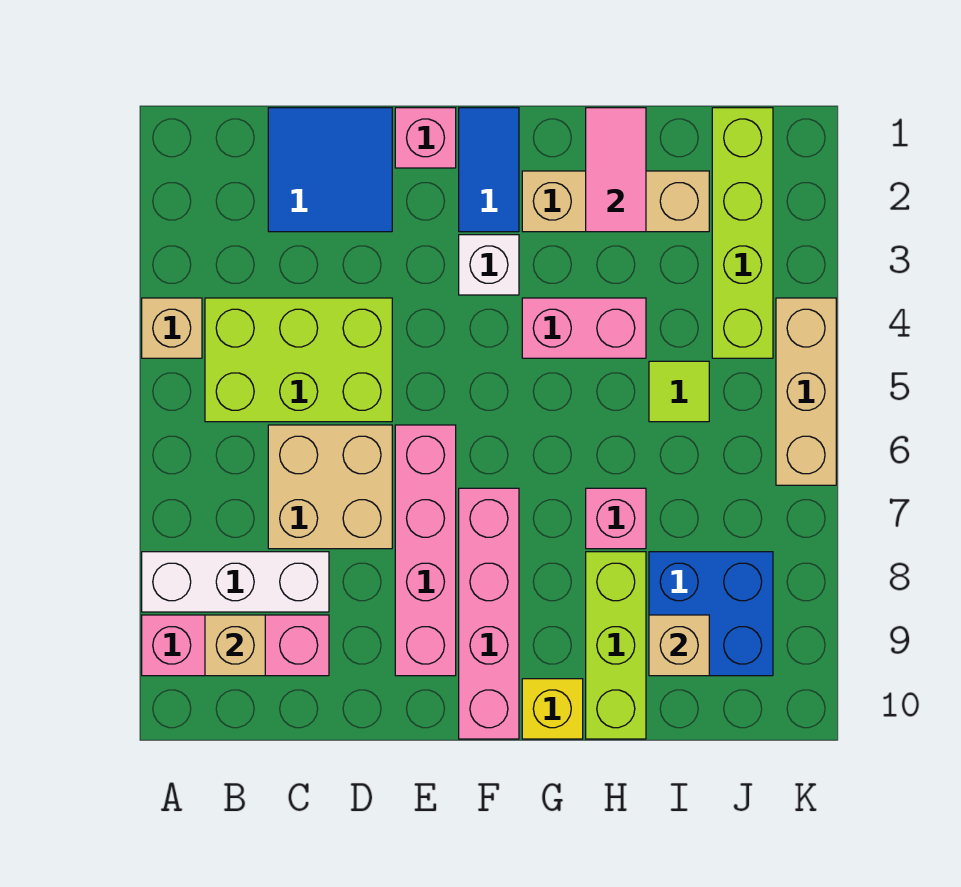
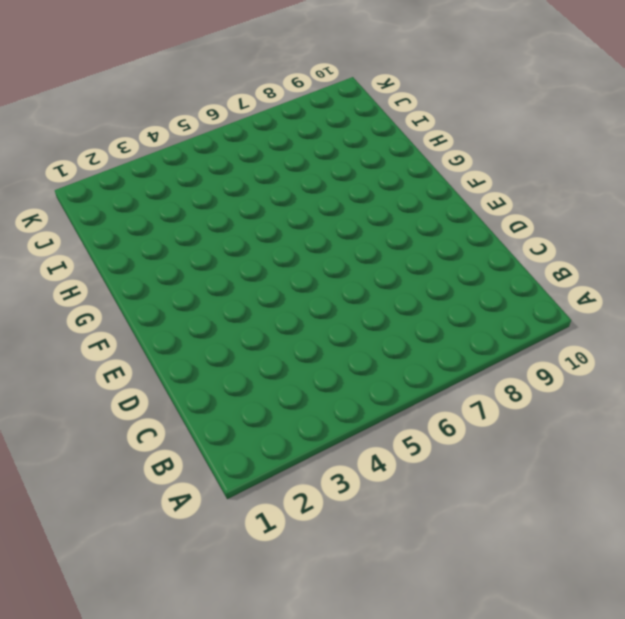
none -> tan 1x1 brick [142,298,202,358]
none -> white 1x3 brick [142,552,329,612]
none -> pink 1x3 brick [142,615,329,676]

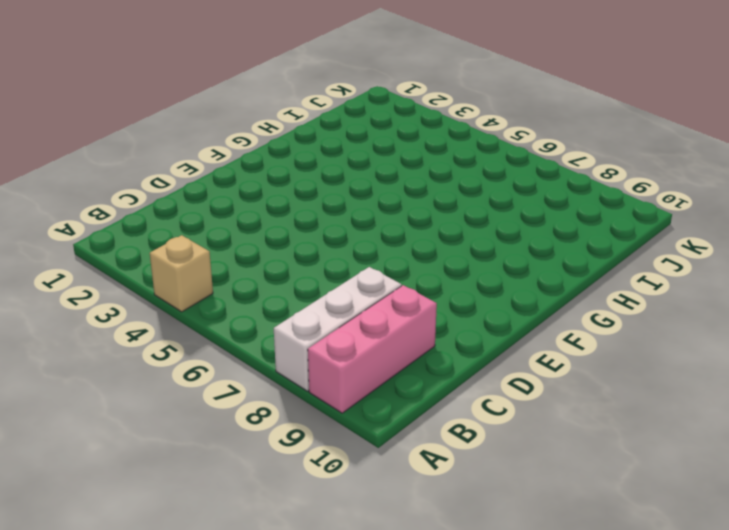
none -> lime 2x3 brick [205,298,392,422]
none -> blue 2x2 tile [268,108,392,232]
none -> tan 2x2 brick [268,425,392,549]

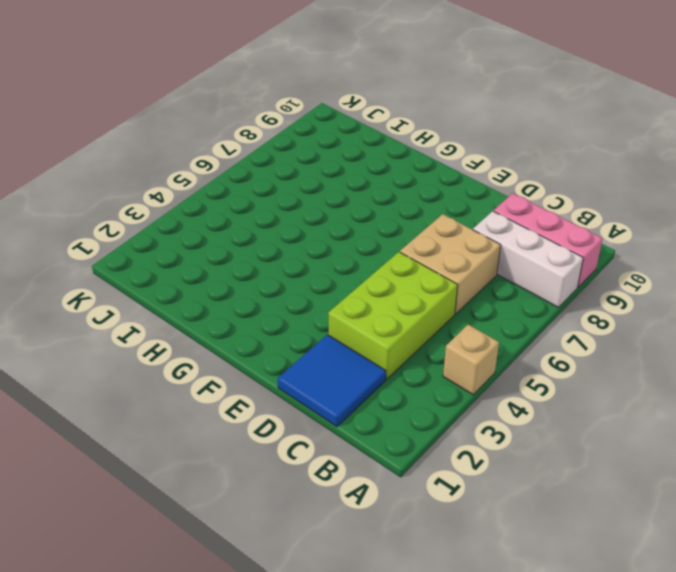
lime 2x3 brick [328,252,458,379] -> lime 2x3 brick turned to [205,298,392,422]
none -> pink 1x1 brick [395,108,456,168]
none -> pink 1x4 brick [395,425,456,676]
none -> blue 1x2 tile [459,108,519,232]

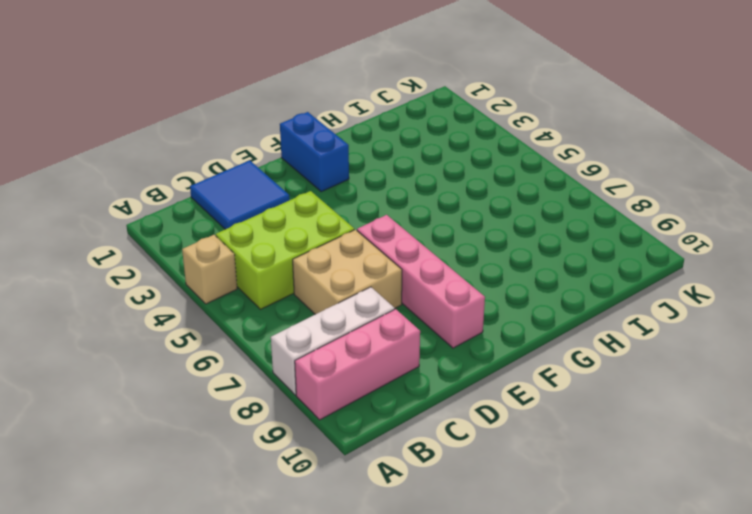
blue 1x2 brick [280,112,349,192] -> blue 1x2 tile [459,108,519,232]
none -> pink 1x1 brick [395,108,456,168]
none -> white 1x1 brick [459,235,519,295]
none -> pink 1x4 brick [459,488,519,739]

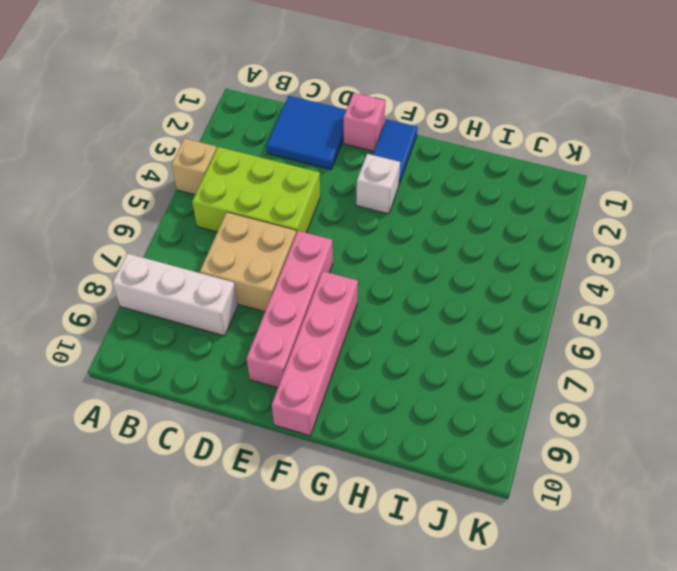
none -> pink 1x3 brick [142,615,329,676]
none -> tan 1x3 brick [522,171,709,232]
none -> pink 1x2 brick [522,298,646,358]

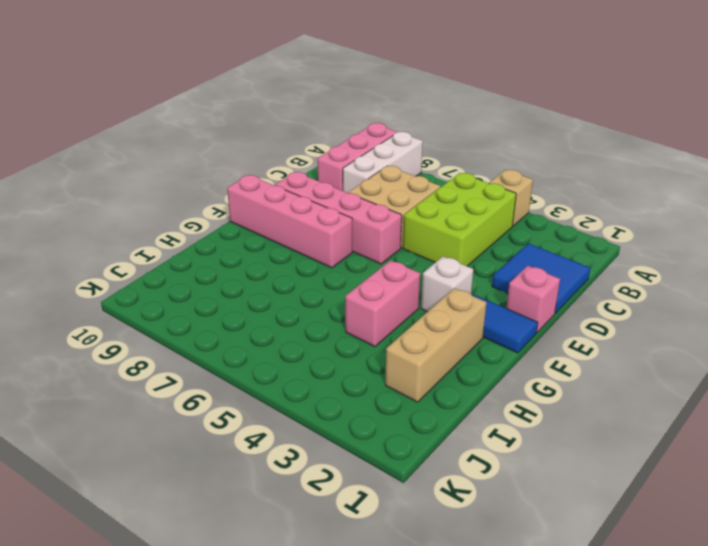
none -> yellow 1x1 brick [522,679,583,739]
none -> pink 1x1 brick [586,488,646,549]
none -> lime 1x3 brick [586,552,646,739]

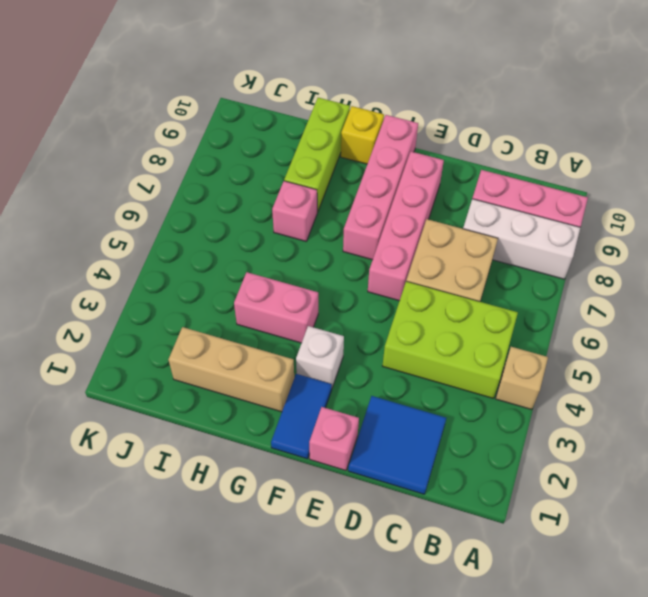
none -> lime 1x1 tile [649,361,709,422]
none -> blue 2x2 brick [649,552,773,676]
none -> lime 1x4 brick [712,108,773,358]

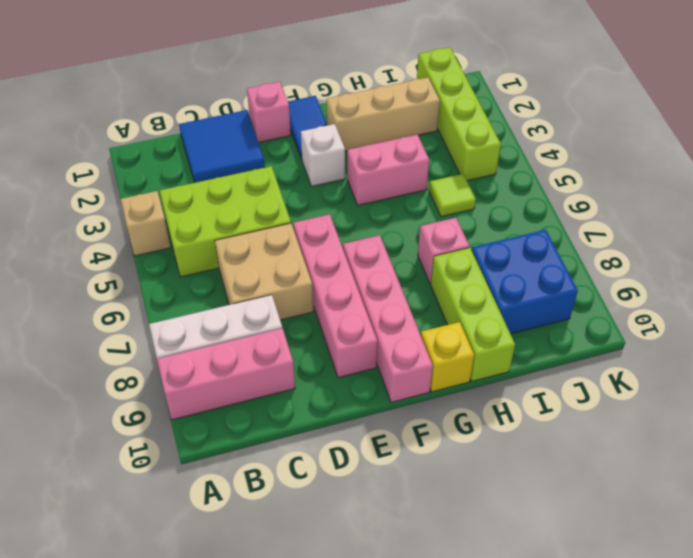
none -> tan 1x3 brick [776,298,836,485]
none -> tan 1x1 brick [205,615,265,676]
none -> pink 1x2 tile [586,108,646,232]

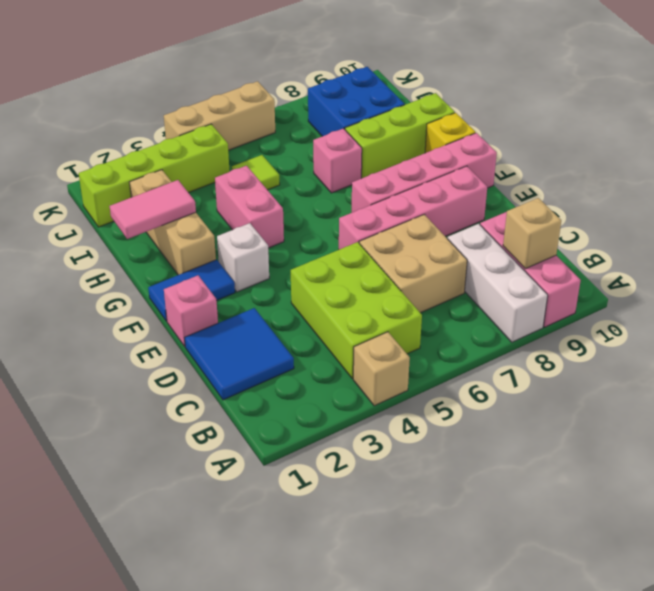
none -> tan 1x1 brick [649,615,709,676]

